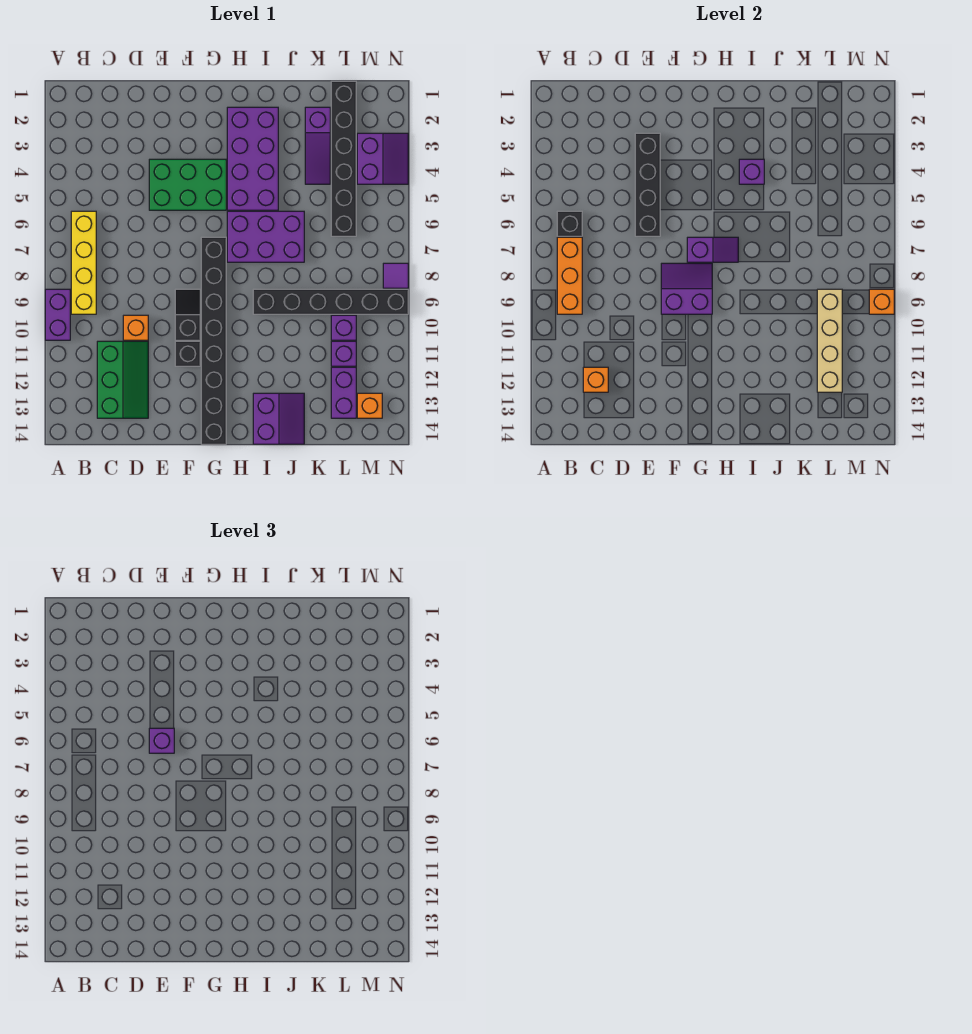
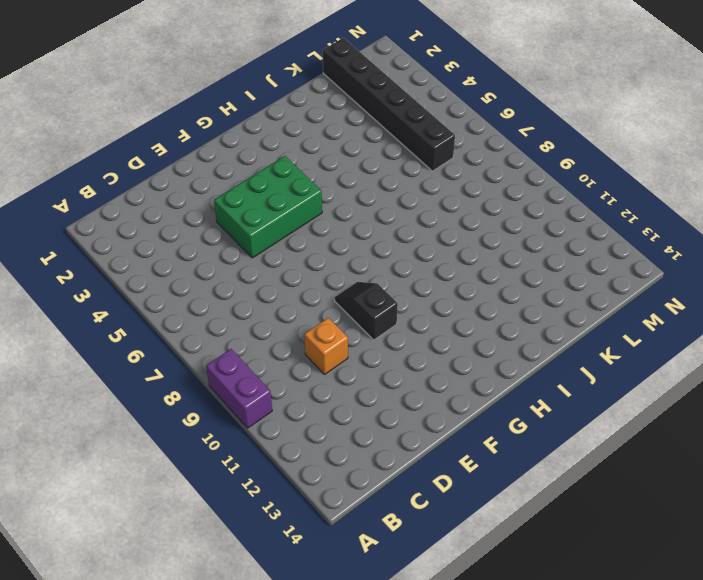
none -> yellow 1x4 brick [71,211,96,314]
none -> green 2x3 slope [97,341,148,418]
none -> black 1x1 brick [175,341,200,366]
none -> black 1x8 brick [201,237,226,444]

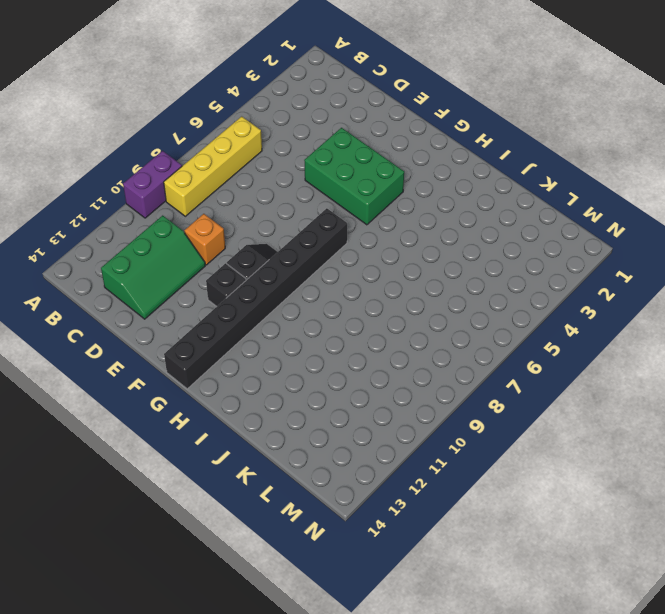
none -> purple 2x4 brick [227,107,278,210]
none -> purple 2x3 brick [227,211,304,262]
none -> black 1x6 brick [253,289,408,314]
none -> purple 2x2 slope [253,393,304,444]

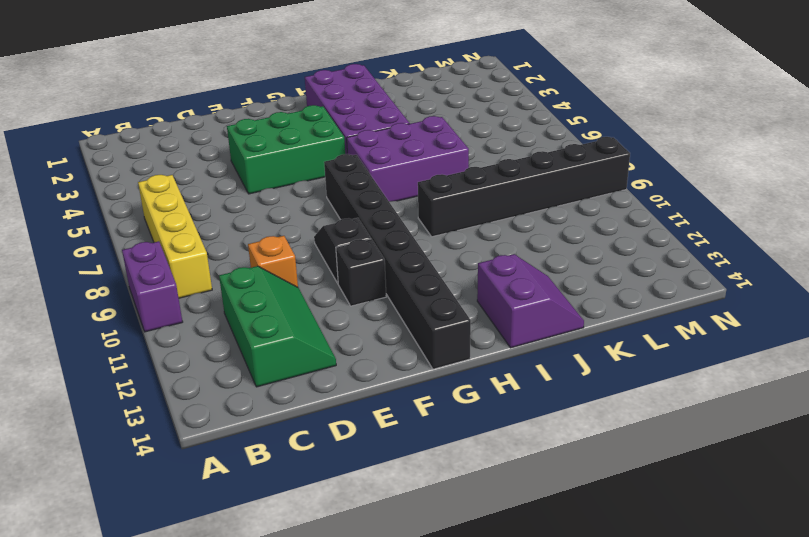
none -> purple 1x3 slope [305,107,330,184]
none -> black 1x6 brick [331,81,356,236]
none -> purple 1x1 brick [331,315,356,340]
none -> purple 1x1 brick [331,341,356,366]

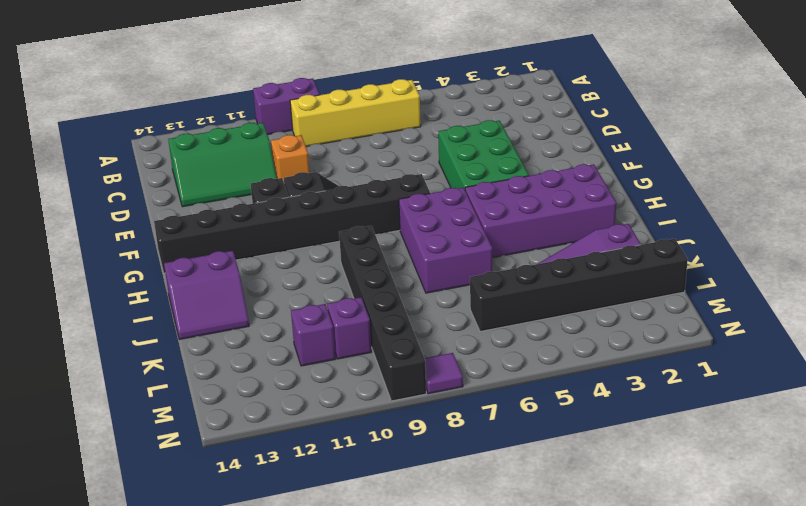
none -> purple 1x2 brick [331,367,356,418]
none -> purple 2x2 slope [357,133,408,184]
none -> orange 1x1 brick [357,393,382,418]
none -> black 1x1 brick [557,211,582,236]

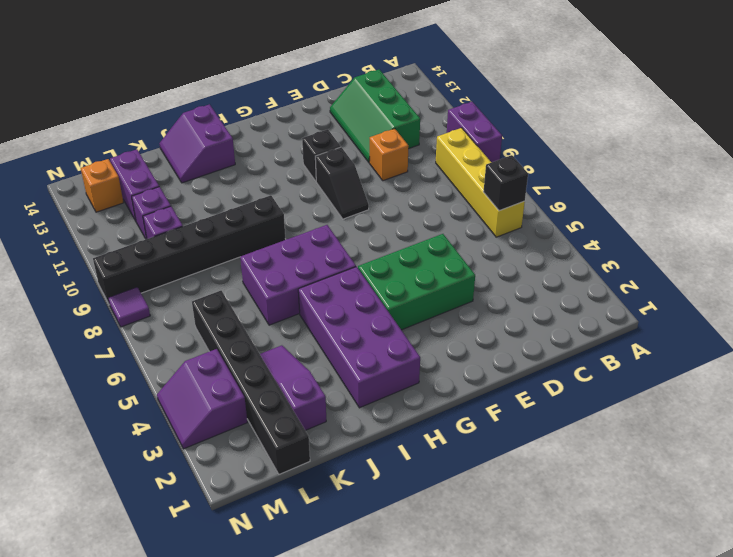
none -> black 1x8 brick [201,237,226,444]
none -> orange 1x3 brick [557,237,582,314]
none -> orange 1x1 brick [583,367,608,392]
none -> black 1x4 brick [635,133,660,236]

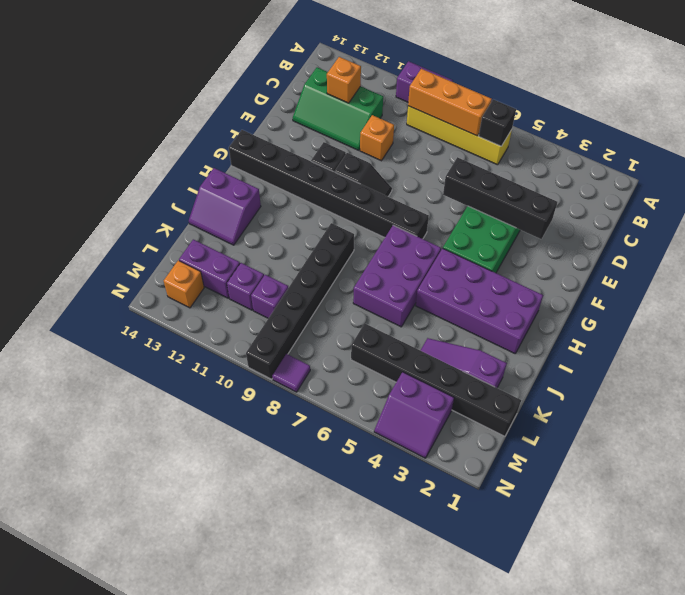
none -> purple 2x2 slope [661,263,712,314]
none -> purple 1x2 slope [687,237,738,262]
none -> purple 1x1 brick [739,159,764,184]
none -> tan 1x4 brick [817,289,842,392]

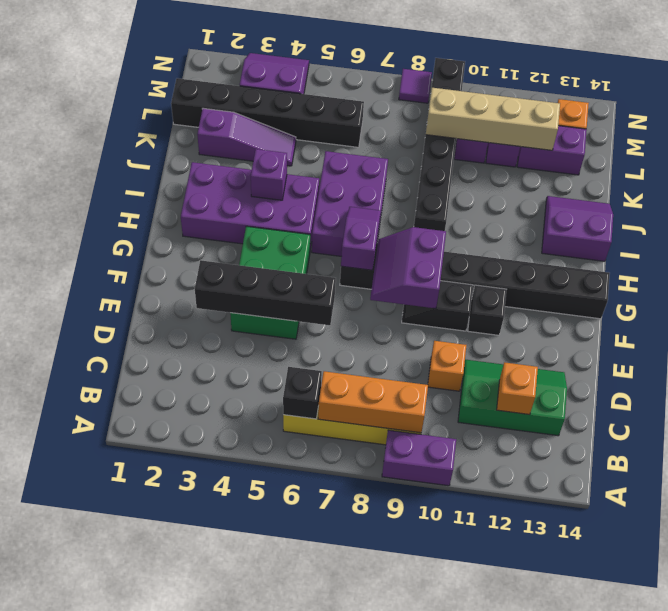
none -> orange 1x1 brick [869,289,894,314]
none -> purple 1x1 brick [149,728,174,753]

